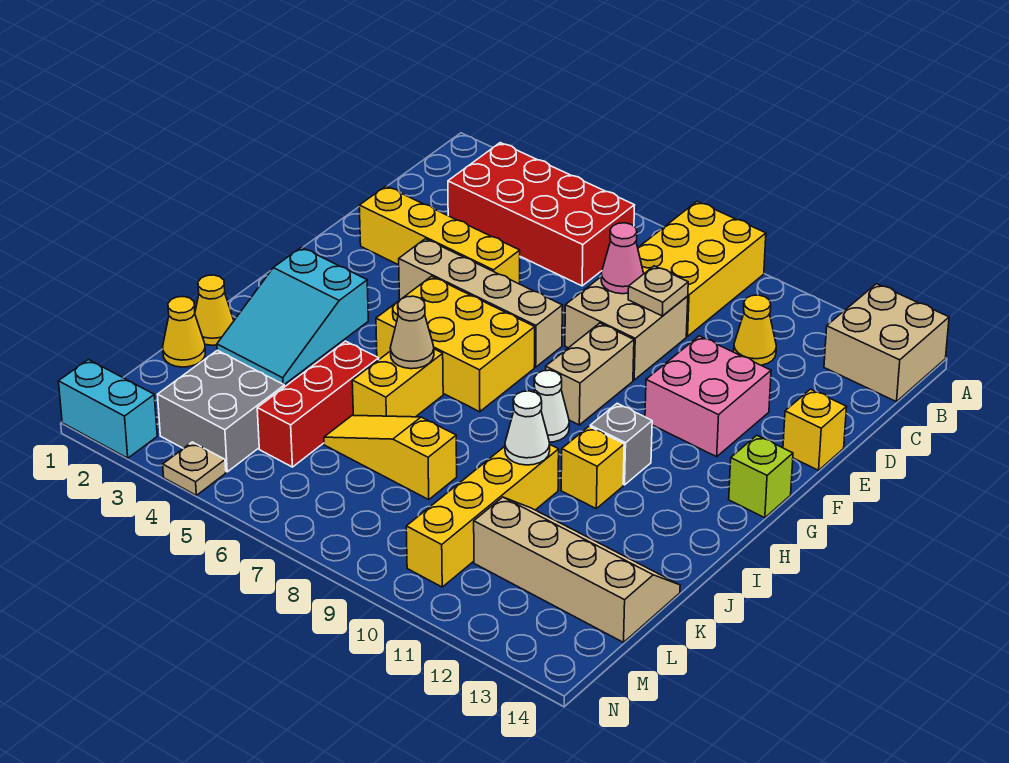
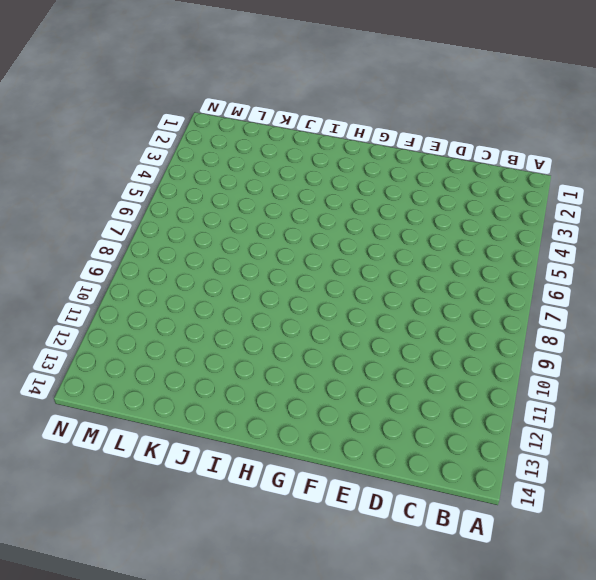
none -> yellow 2x3 brick [638,202,766,336]
none -> tan 2x2 brick [824,284,949,402]
none -> red 2x4 brick [448,143,635,286]
none -> yellow 1x1 cone [734,295,776,365]

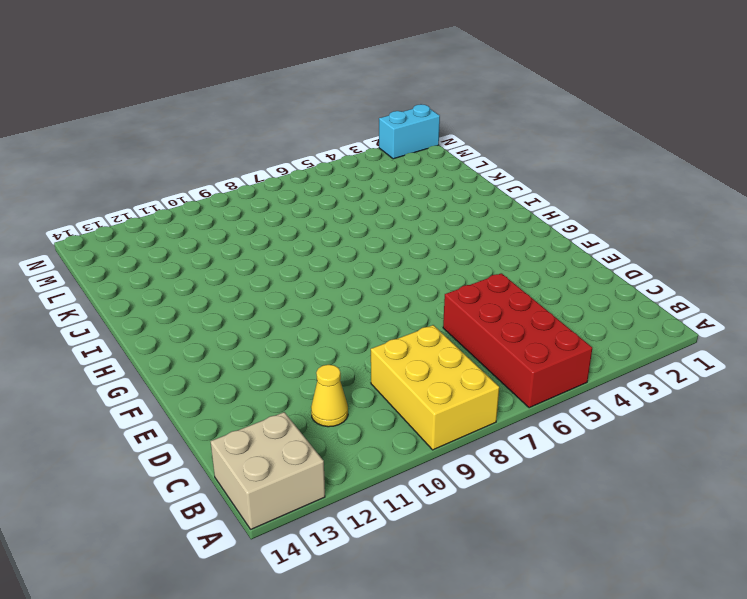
red 2x4 brick [443,273,592,408] -> red 2x4 brick turned to [448,143,635,286]
none -> tan 2x2 brick [565,277,688,380]
none -> yellow 1x4 brick [359,186,520,284]
none -> pink 2x2 brick [645,336,771,457]
none -> yellow 1x1 brick [783,389,847,470]

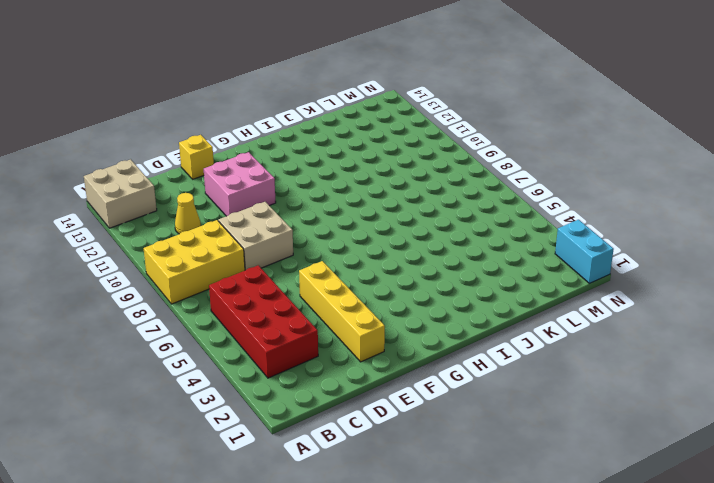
none -> tan 1x4 brick [399,239,562,367]
none -> tan 1x2 brick [546,323,634,425]
none -> yellow 2x3 brick [376,276,535,412]
none -> lime 1x1 brick [729,435,793,518]

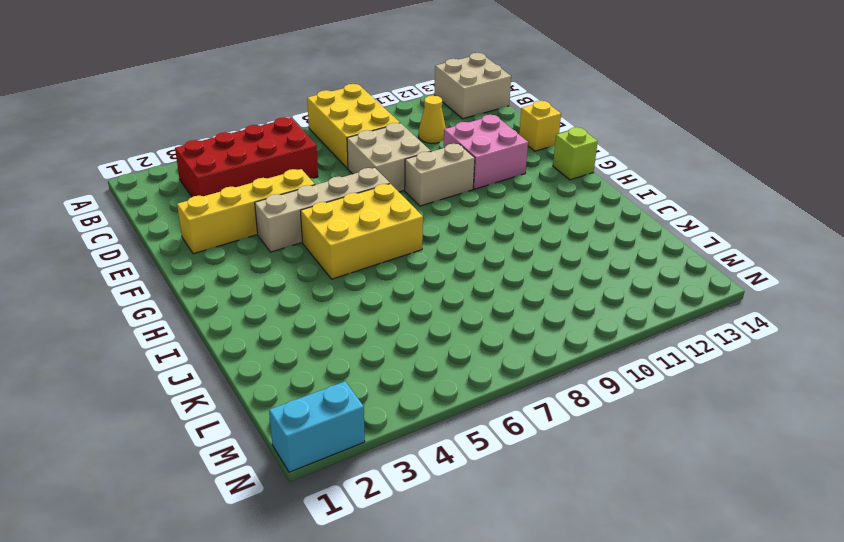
tan 1x2 brick [405,144,475,206] -> tan 1x2 brick turned to [546,323,634,425]
none -> cyan 2x3 slope [217,247,368,385]
none -> white 1x1 cone [534,370,569,442]
none -> grey 1x1 brick [590,403,652,485]
none -> yellow 1x2 brick [352,349,443,417]

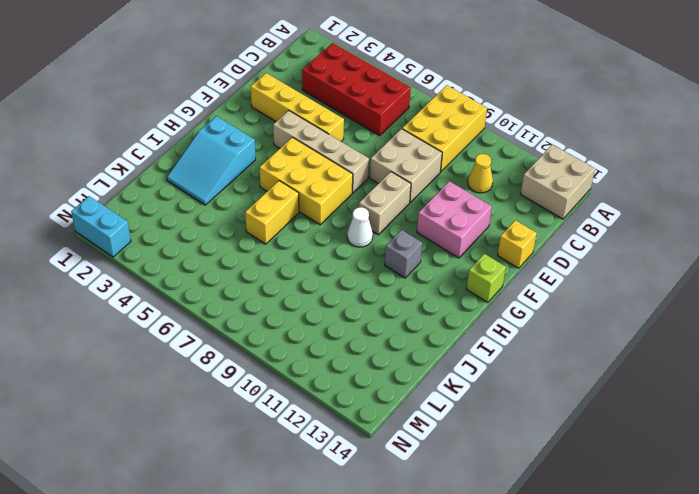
none -> yellow 1x1 brick [561,427,624,509]
none -> yellow 1x1 cone [195,275,234,345]
none -> red 1x3 brick [257,341,379,467]
none -> yellow 1x4 brick [406,445,559,587]

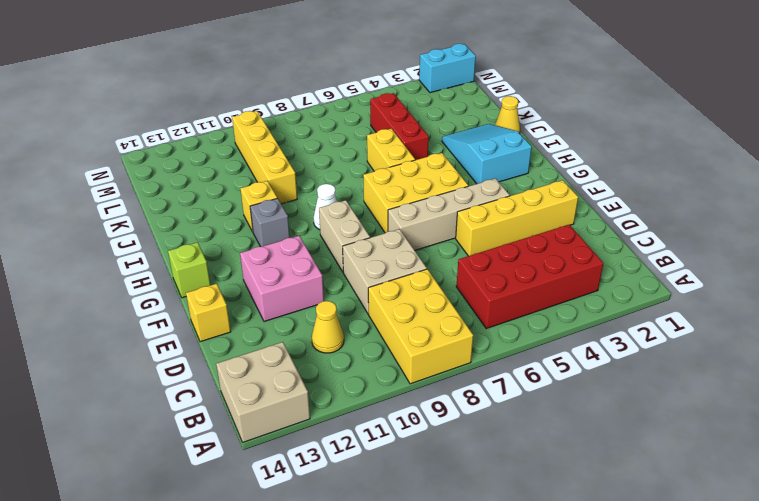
none -> yellow 1x1 cone [163,297,205,367]
none -> yellow 1x3 slope [324,415,457,499]
none -> tan 2x4 slope [474,497,680,642]
none -> grey 2x2 brick [158,350,285,472]

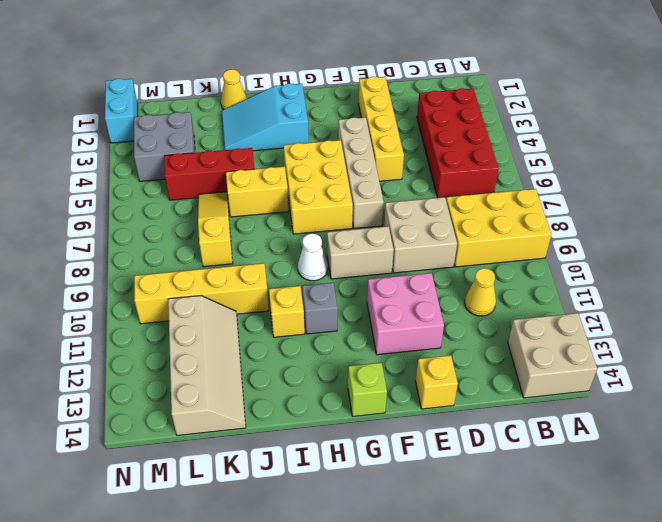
none -> yellow 1x1 cone [163,297,205,367]
none -> tan 1x1 plate [163,442,226,495]
none -> pink 1x1 cone [601,223,644,294]
none -> tan 1x1 plate [628,266,688,316]

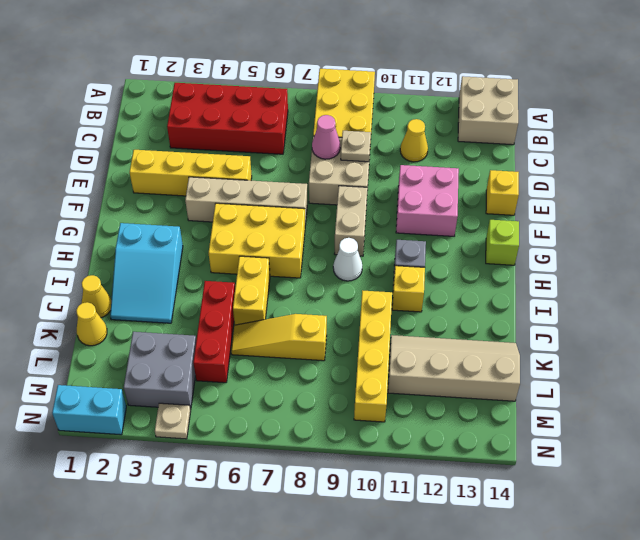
none -> tan 1x1 cone [390,296,434,369]
none -> white 1x1 cone [505,391,550,465]

